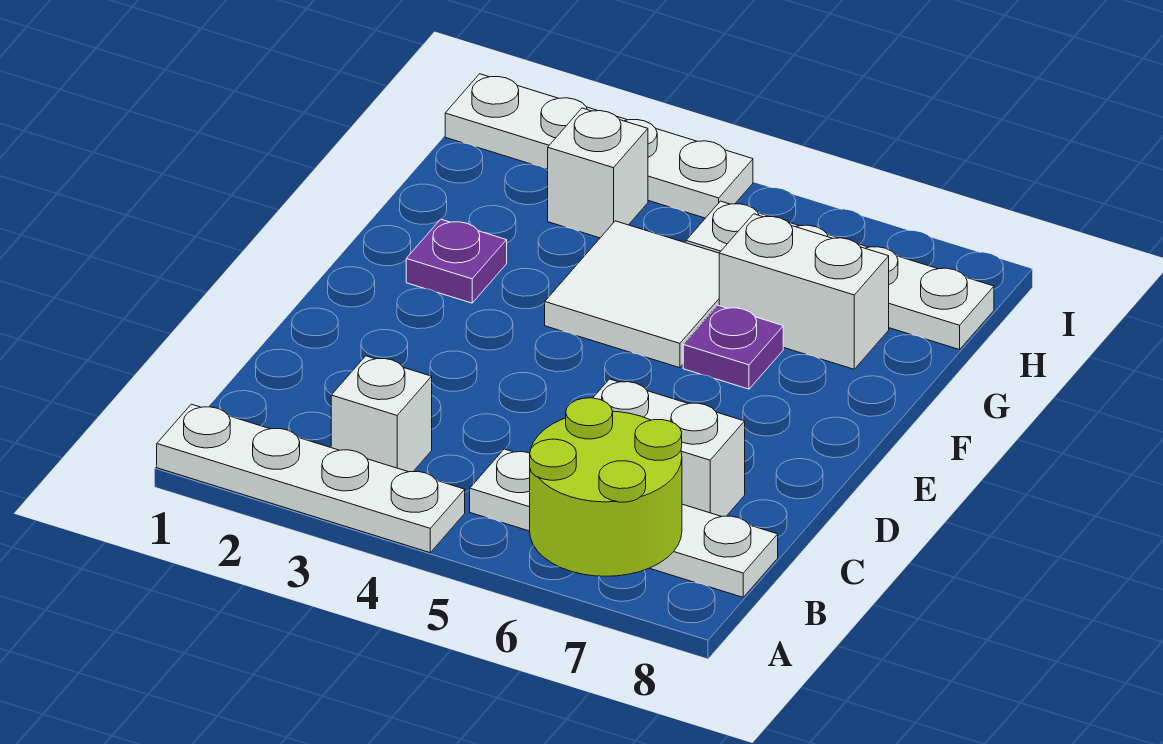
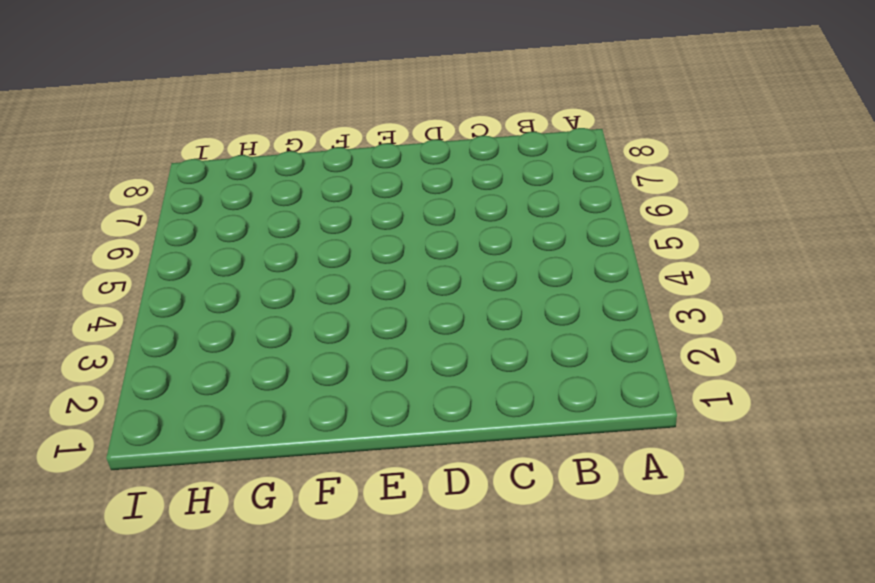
none -> white 1x4 plate [157,404,465,553]
none -> white 1x1 brick [331,356,432,472]
none -> white 1x4 plate [470,449,778,597]

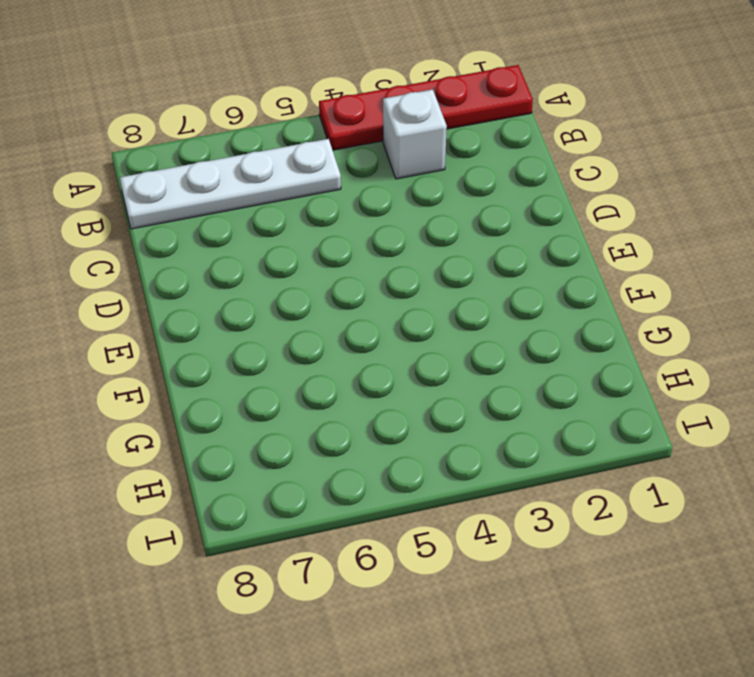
red 1x4 plate [319,65,533,150] -> white 1x4 plate [157,404,465,553]
none -> white 1x2 brick [593,379,745,517]
none -> purple 1x1 plate [406,219,507,303]
none -> white 2x2 tile [545,221,719,368]

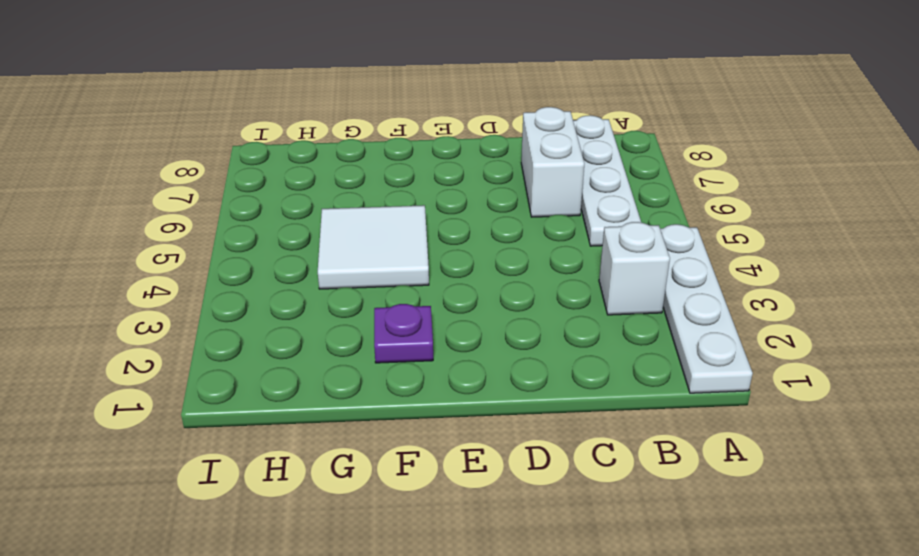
none -> purple 1x1 plate [683,305,783,389]
none -> white 1x2 brick [719,214,889,369]
none -> white 1x1 brick [548,108,648,238]

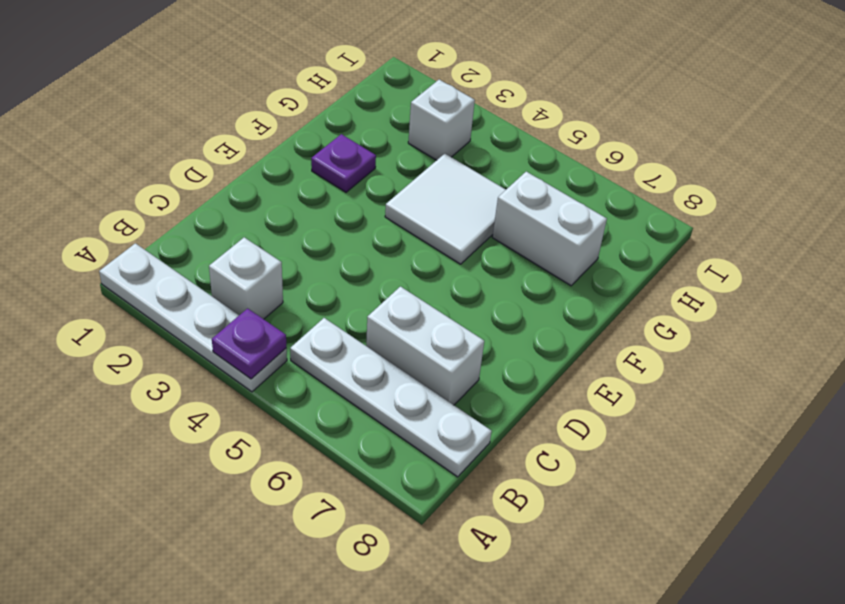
purple 1x1 plate [212,308,286,379] -> purple 1x1 plate moved to [683,305,783,389]
none -> white 1x4 plate [686,201,994,350]
none -> white 1x4 plate [445,74,753,218]
none -> lime 2x2 round brick [530,398,682,576]

